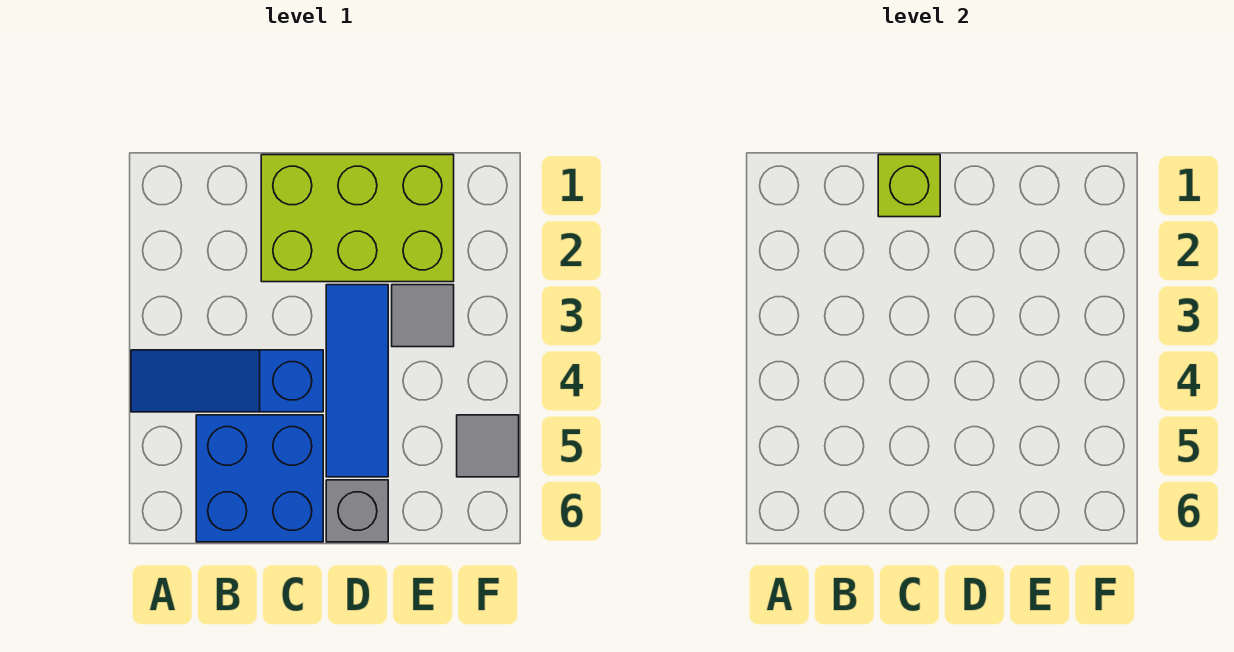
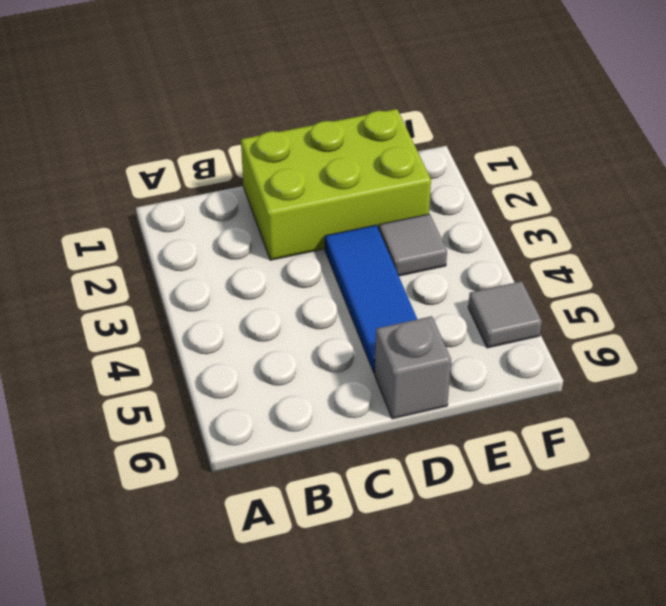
none -> blue 1x3 slope [131,350,323,412]
none -> blue 2x2 brick [196,415,323,542]

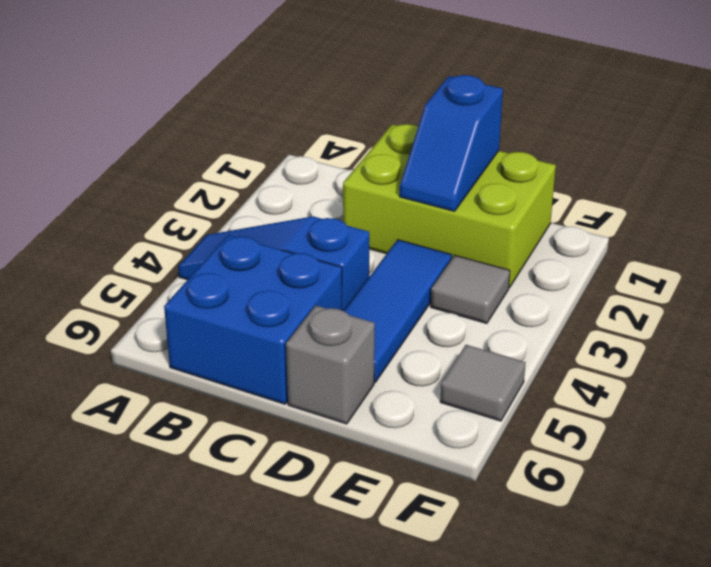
blue 1x2 slope [400,75,503,211] -> none
none -> lime 1x1 brick [878,155,940,217]

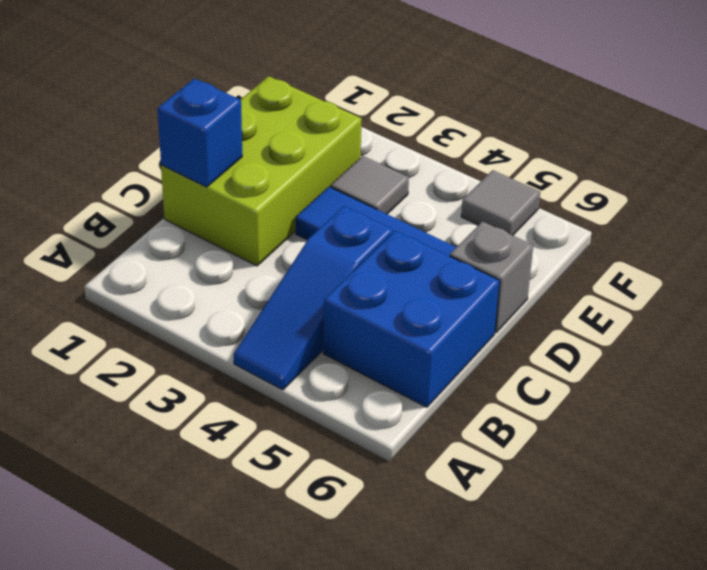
blue 1x1 brick [158,79,242,187] -> lime 1x1 brick [878,155,940,217]

